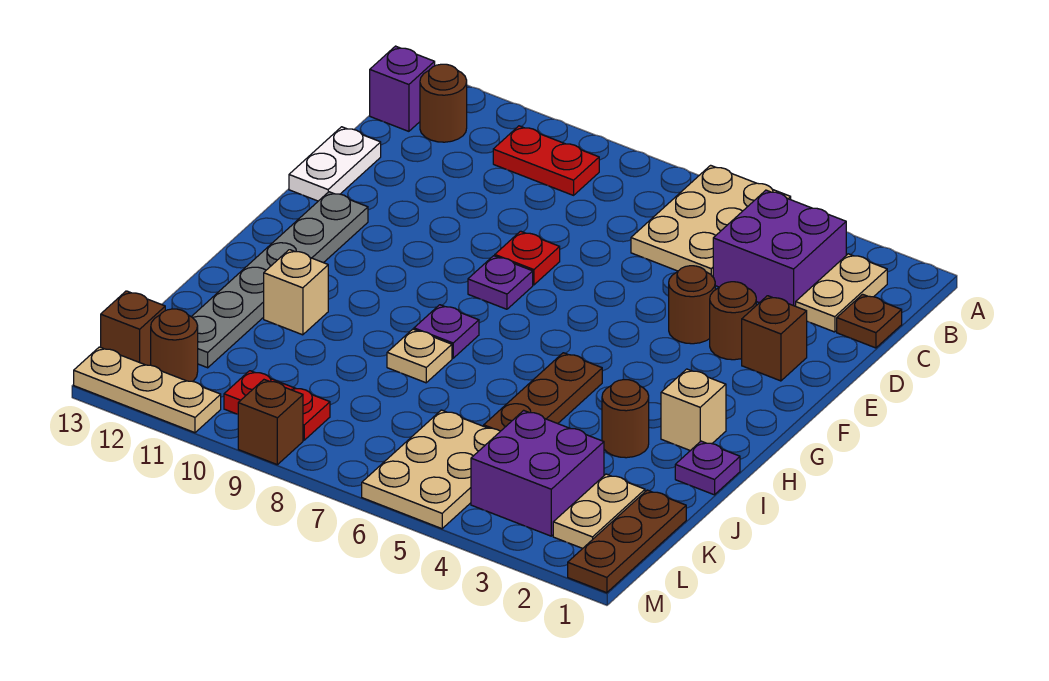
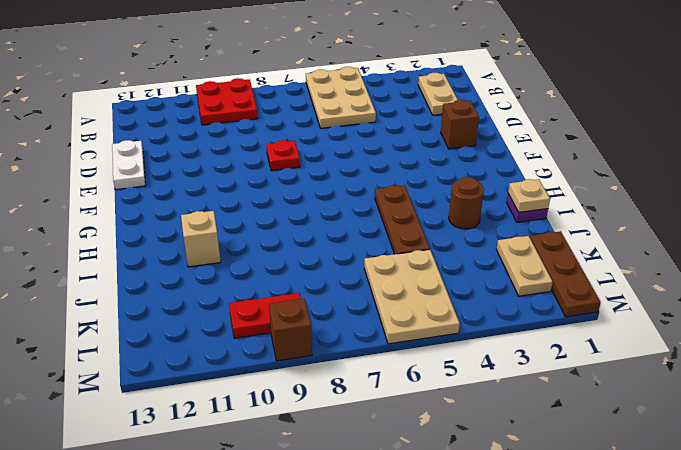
red 2x2 plate [196,78,258,125] -> red 1x2 plate [493,126,599,195]
tan 1x1 plate [508,179,550,212] -> tan 1x1 plate moved to [387,329,452,383]
none -> purple 2x2 brick [713,190,846,306]
none -> brown 1x1 round brick [420,64,467,142]
none -> purple 1x1 brick [370,46,435,131]
none -> brown 1x1 plate [837,294,902,348]

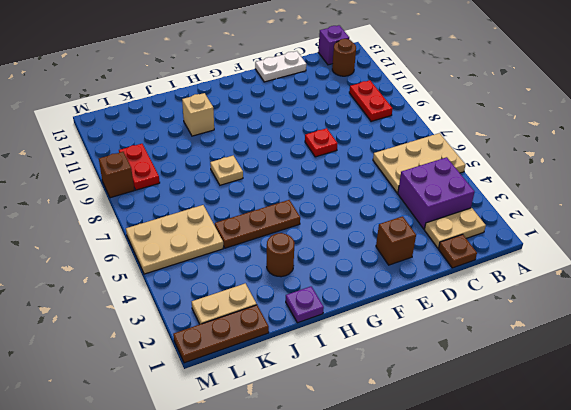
none -> brown 1x1 round brick [710,282,756,360]
none -> brown 1x1 round brick [669,266,715,344]
none -> purple 1x1 plate [468,256,533,309]
none -> grey 1x6 plate [191,192,368,368]

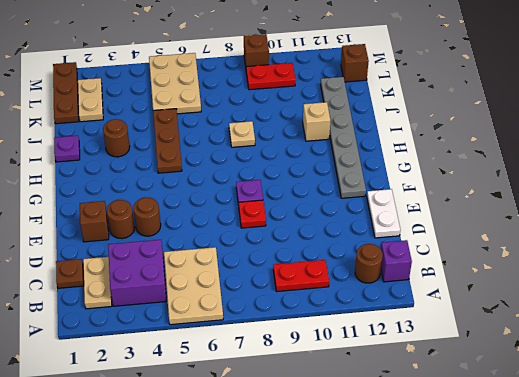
none -> tan 1x1 brick [661,369,726,451]
none -> purple 1x1 plate [414,305,479,358]
none -> purple 2x2 brick [471,410,604,536]
none -> brown 1x1 round brick [151,309,198,381]

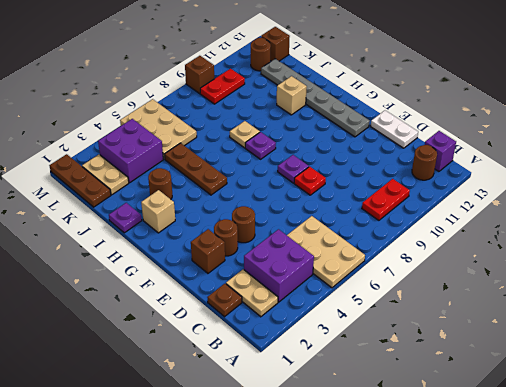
none -> tan 1x3 plate [74,347,221,433]

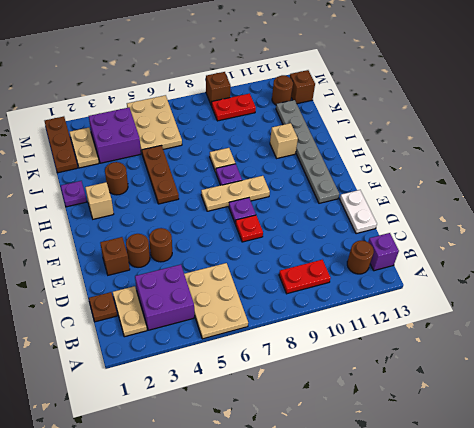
tan 1x3 plate [201,176,270,211] -> tan 1x3 plate moved to [74,347,221,433]

